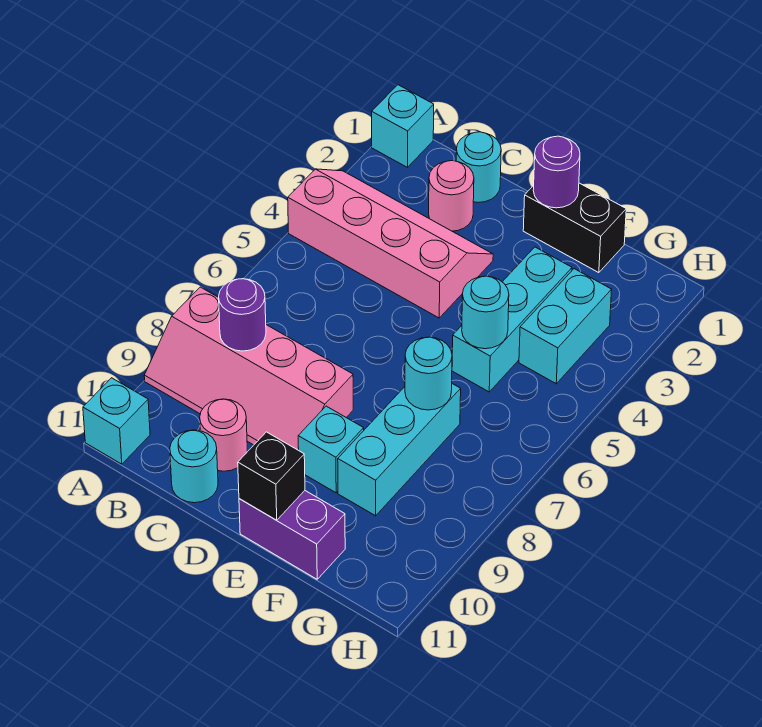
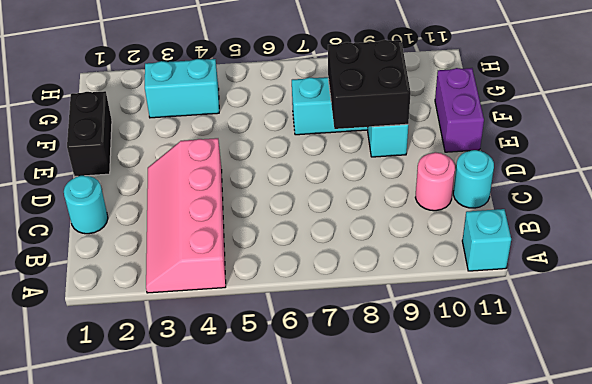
black 2x2 brick [328,40,411,129] -> none
none -> cyan 1x1 brick [372,85,434,167]
none -> pink 2x4 slope [144,287,353,450]
none -> pink 1x1 round brick [429,161,474,231]

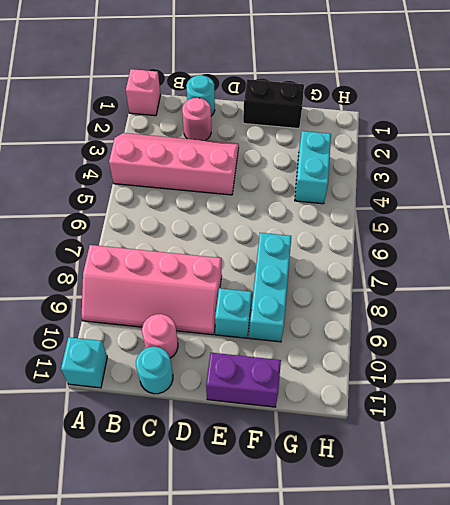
pink 1x1 brick [126,69,161,116] -> cyan 1x1 brick [372,85,434,167]
none -> cyan 1x3 brick [452,247,572,392]
none -> purple 1x1 round brick [219,279,266,351]
none -> purple 1x1 round brick [533,136,580,208]

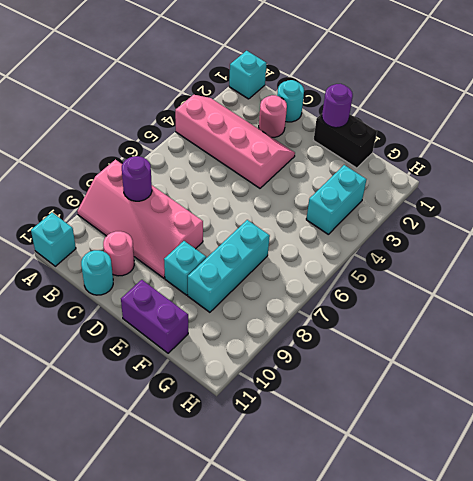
none -> cyan 1x3 brick [452,247,572,392]
none -> black 1x1 brick [238,432,305,520]
none -> cyan 1x1 round brick [462,276,509,349]

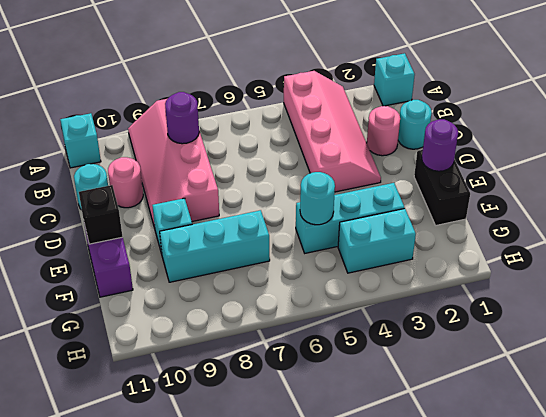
none -> cyan 1x1 round brick [405,337,452,410]

